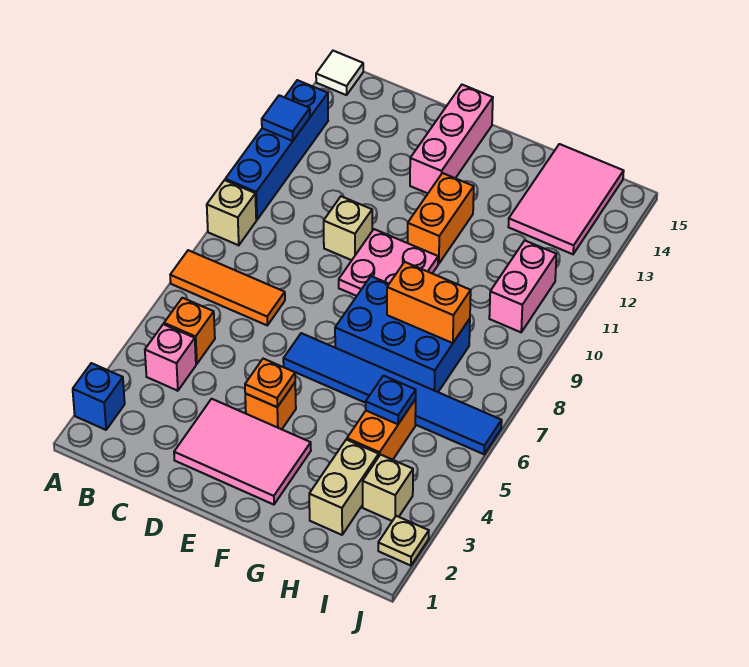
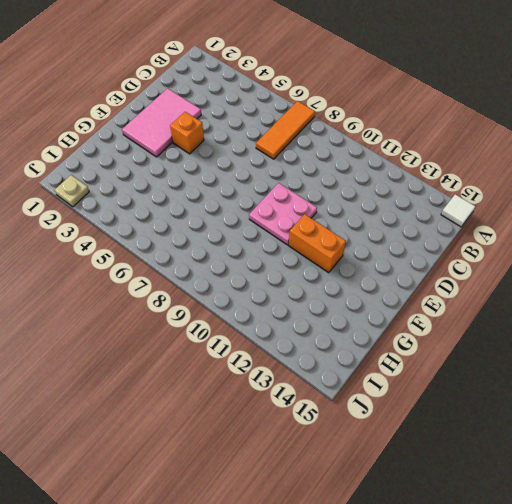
none -> blue 1x1 brick [73,363,125,430]
none -> tan 1x1 brick [207,180,256,245]
none -> blue 1x4 brick [225,80,328,220]

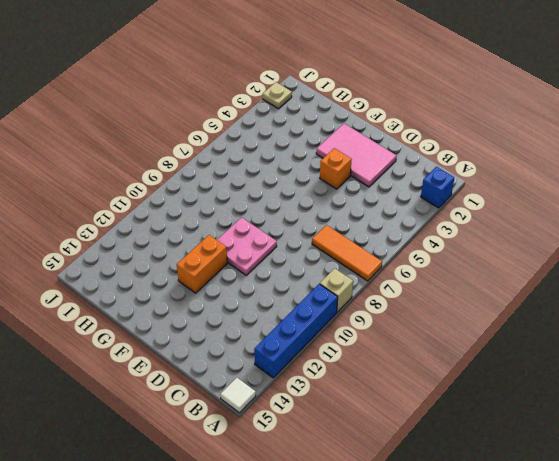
none -> pink 1x1 brick [145,324,196,391]
none -> orange 1x1 brick [164,298,215,364]
none -> tan 1x1 brick [324,196,372,260]

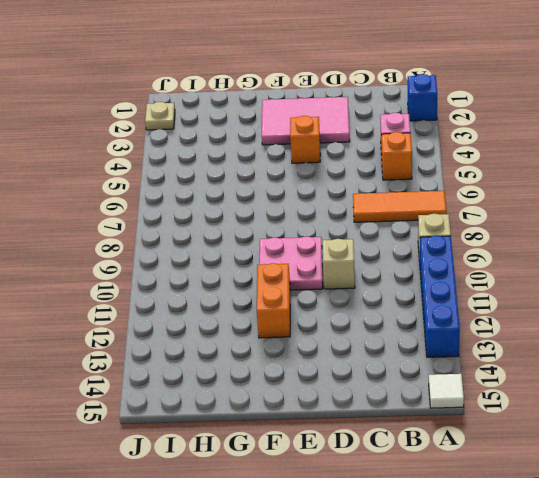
none -> blue 1x6 tile [283,333,502,454]
none -> pink 1x3 brick [410,85,493,193]
none -> blue 2x3 brick [335,276,470,392]

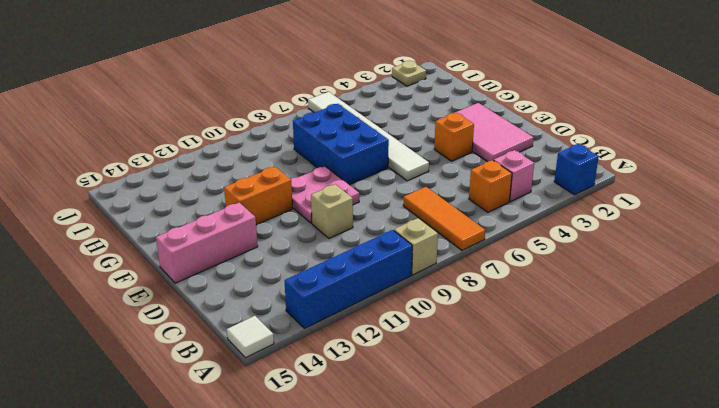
white 1x6 tile [308,92,429,181] -> blue 1x6 tile [283,333,502,454]
none -> tan 1x2 brick [309,440,379,535]
none -> orange 1x2 brick [347,399,416,460]
none -> pink 2x3 tile [508,144,624,254]

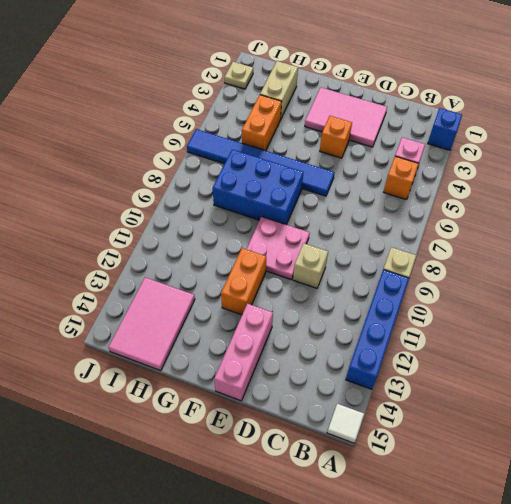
none -> orange 1x3 tile [170,250,285,325]
none -> tan 1x1 brick [363,455,413,521]
none -> pink 1x2 brick [489,241,556,332]

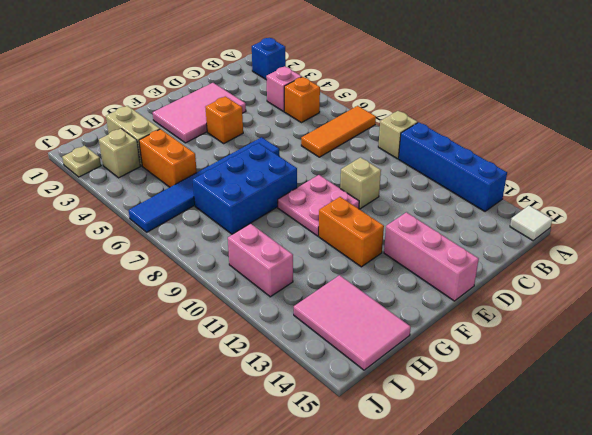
none -> blue 1x1 tile [262,95,310,141]
none -> orange 1x1 plate [245,359,295,407]
none -> orange 1x2 brick [387,262,471,343]

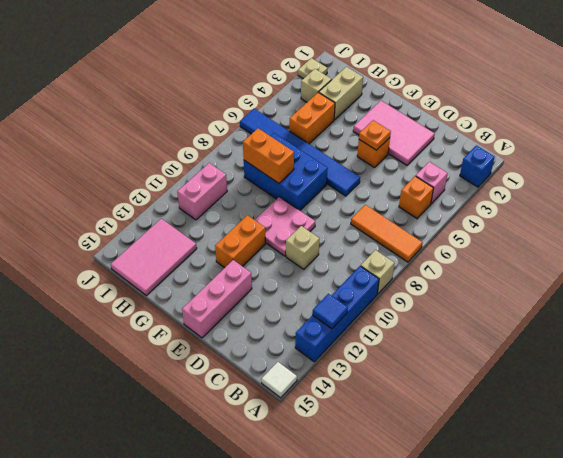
none -> blue 1x1 plate [366,376,416,424]

